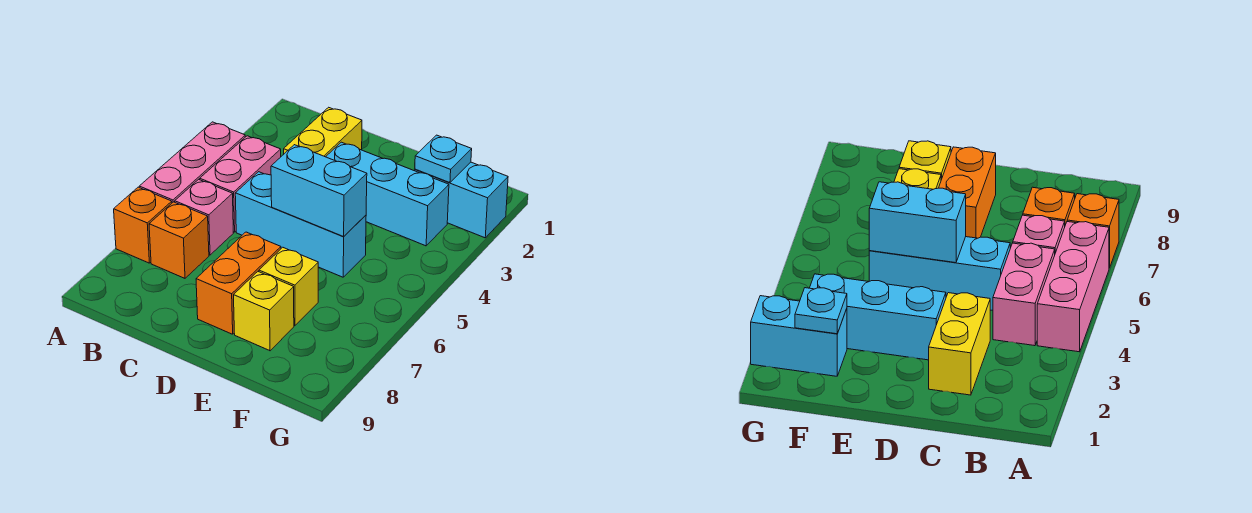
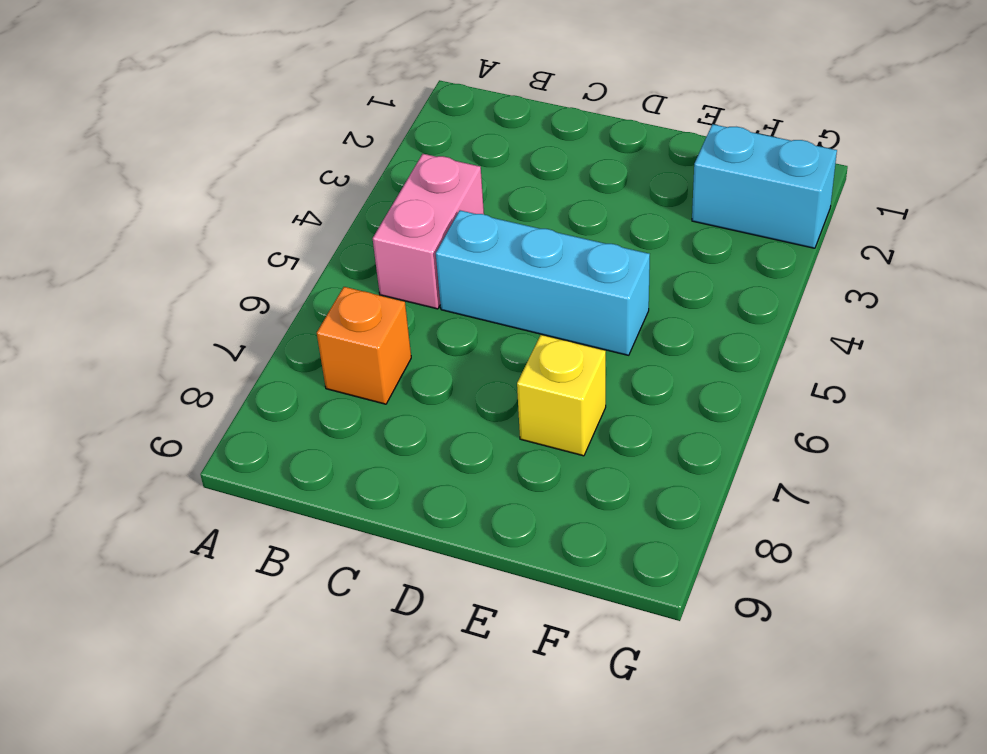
none -> pink 1x3 brick [139,122,245,203]
none -> orange 1x1 brick [114,187,172,263]
none -> pink 1x1 brick [175,179,233,255]

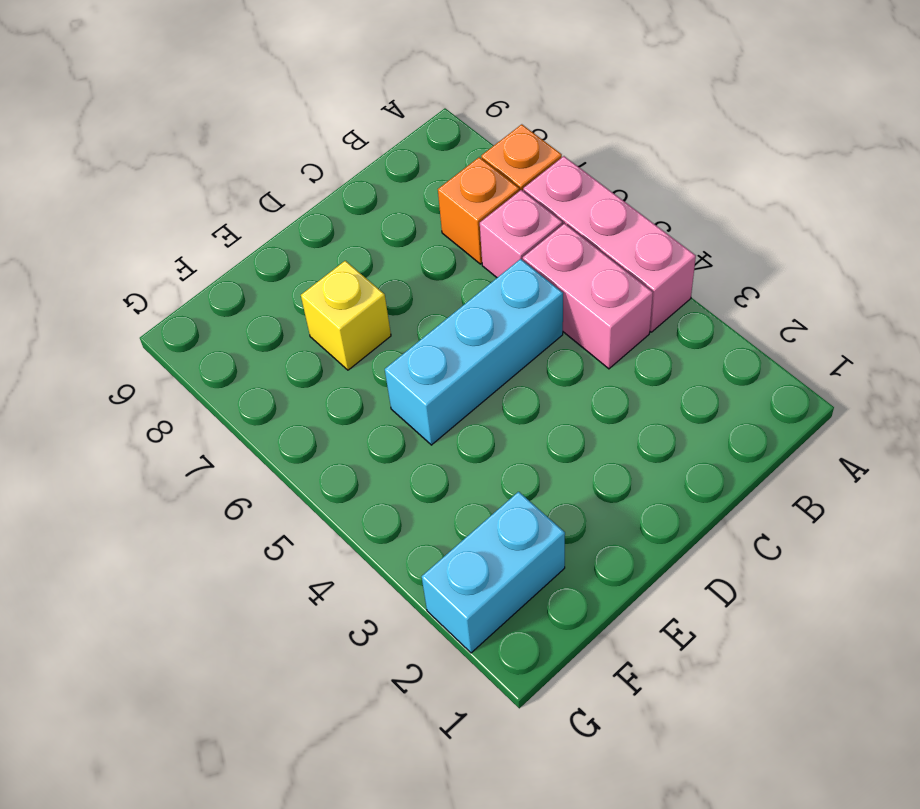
none -> yellow 1x2 brick [284,107,362,157]
none -> cyan 1x3 brick [326,142,449,246]
none -> orange 1x2 brick [196,232,281,334]

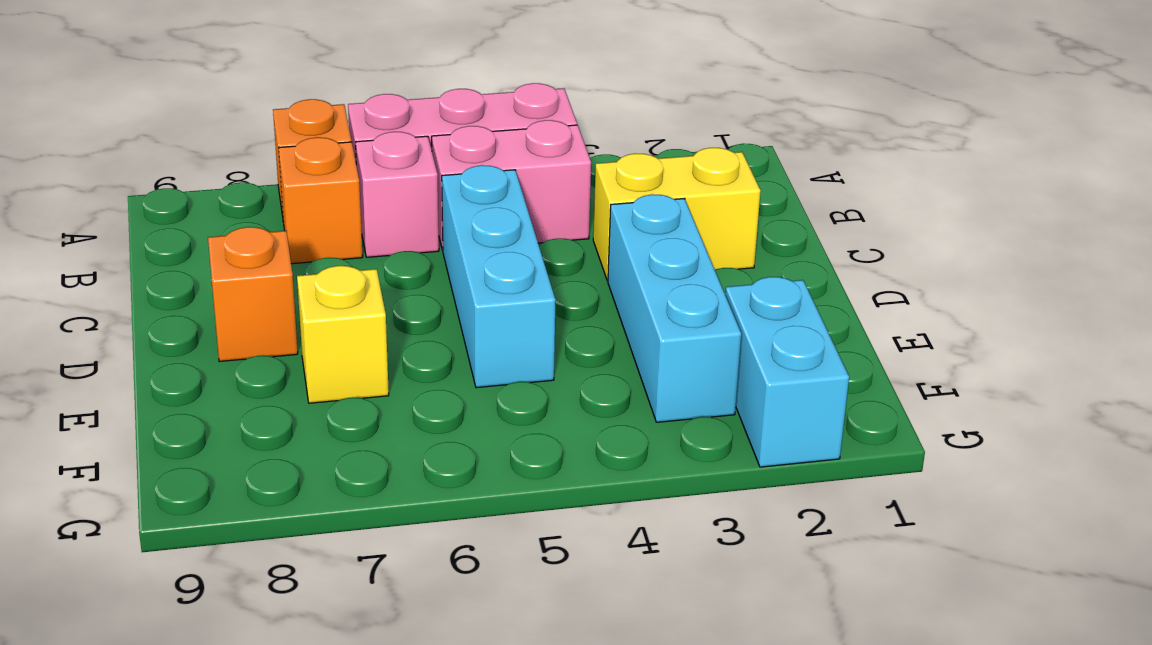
orange 1x1 brick [208,227,298,362] -> orange 1x2 brick [196,232,281,334]
none -> yellow 1x1 brick [234,272,294,351]
none -> cyan 1x2 brick [271,145,367,237]
none -> cyan 1x1 plate [415,135,472,183]

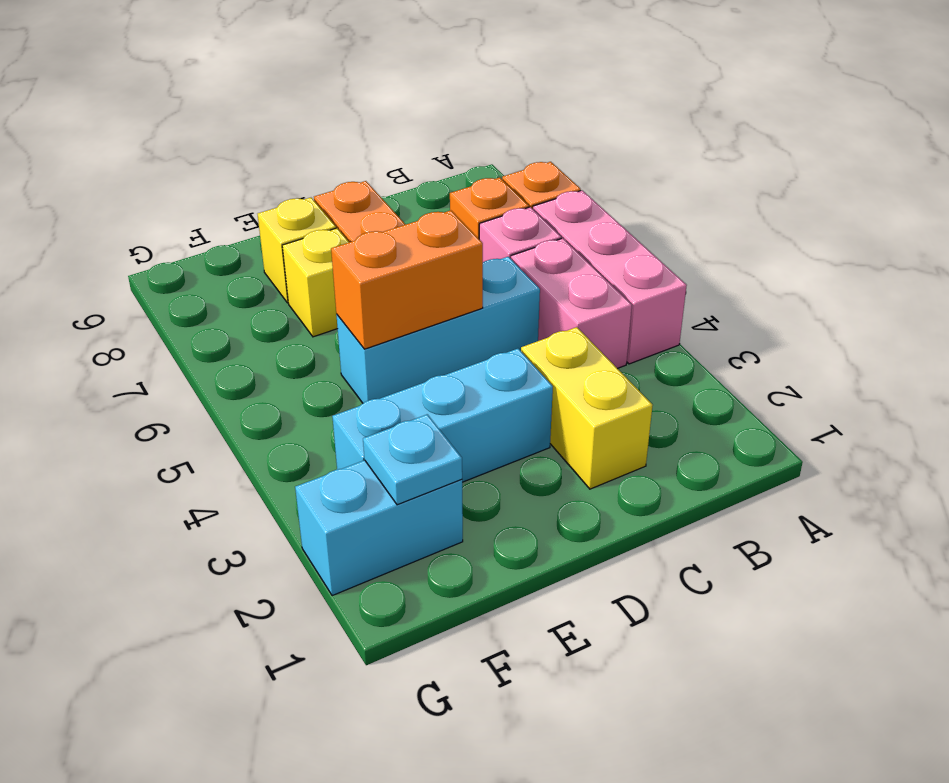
orange 1x2 brick [331,210,483,349] -> cyan 1x2 brick [271,145,367,237]

